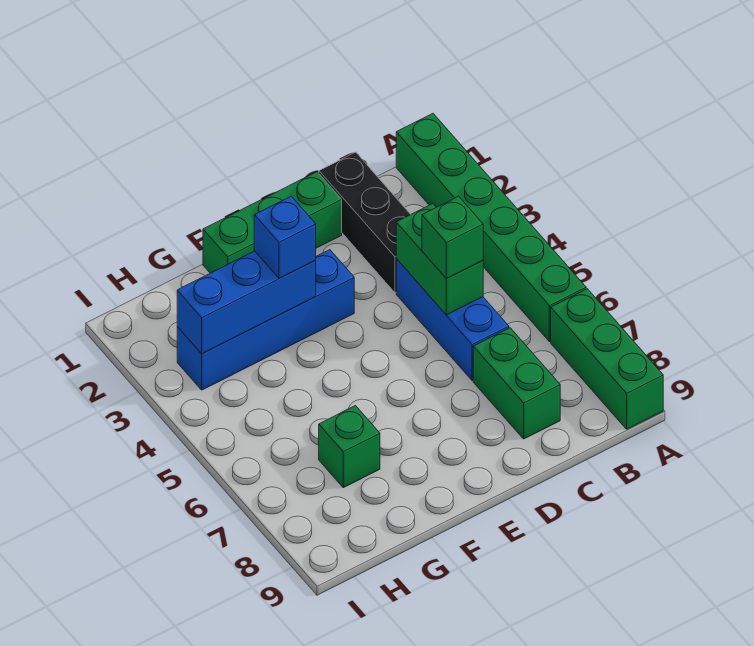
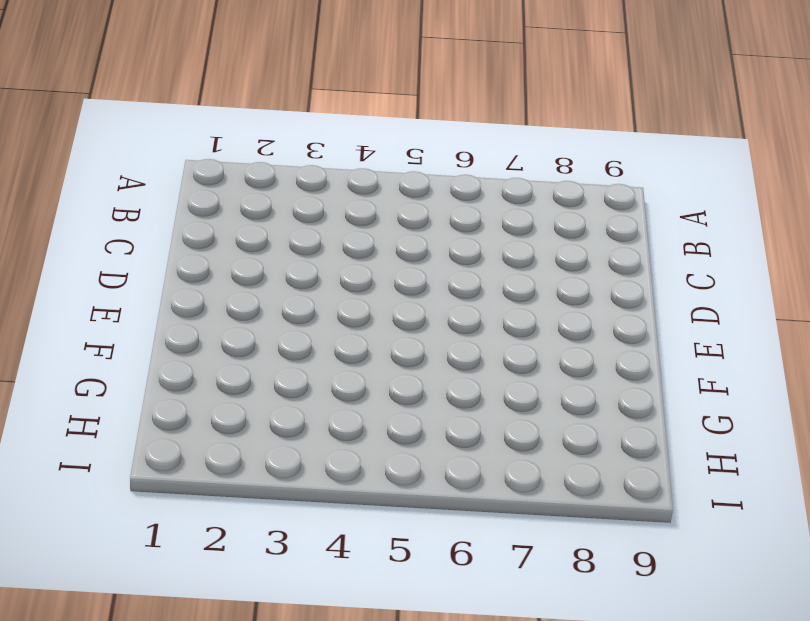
none -> green 1x6 brick [396,113,586,342]
none -> green 1x3 brick [551,289,663,429]
none -> black 1x3 brick [319,152,411,293]

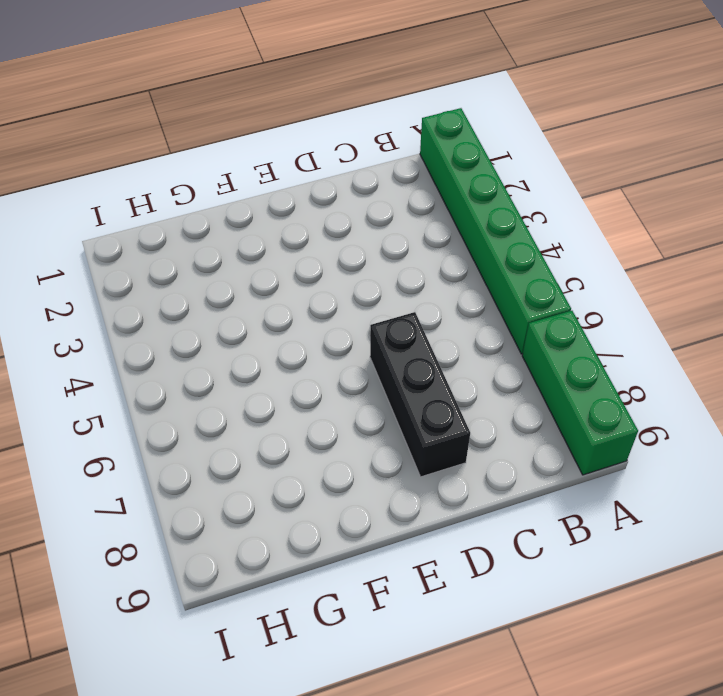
black 1x3 brick [370,312,470,477] -> black 1x3 brick moved to [319,152,411,293]
none -> blue 1x3 brick [396,259,509,381]
none -> green 1x2 brick [473,328,560,439]
none -> green 1x3 brick [203,172,342,273]

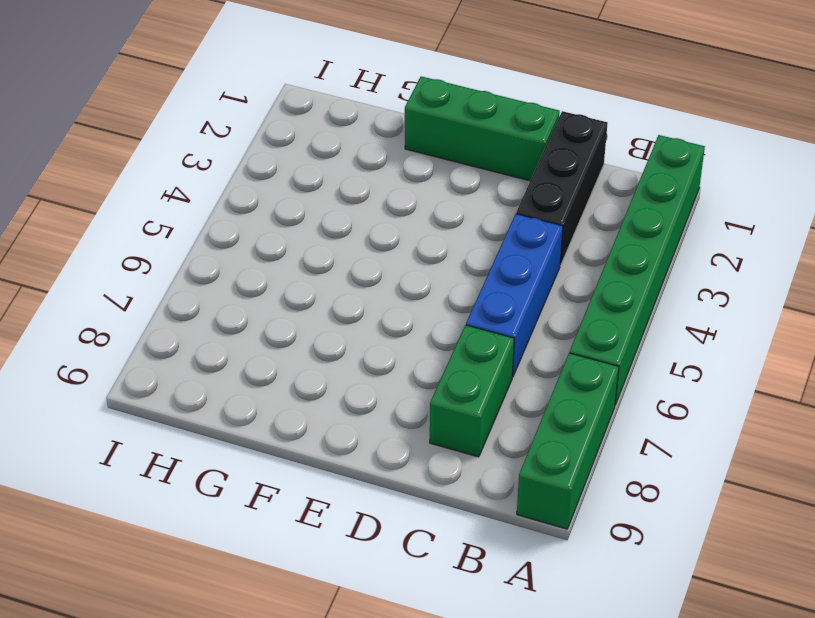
none -> blue 1x4 brick [177,250,354,390]
none -> green 1x1 brick [319,406,380,488]
none -> green 1x2 brick [396,204,483,315]

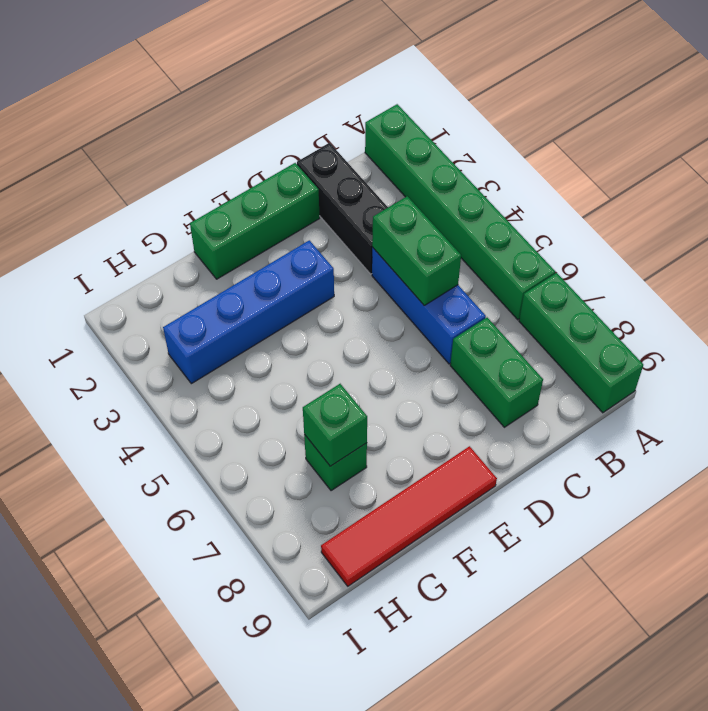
red 1x4 tile [321,446,497,586] -> none
green 1x1 brick [303,384,367,466] -> green 1x1 brick moved to [422,196,483,279]
none -> blue 1x3 brick [177,251,316,354]
none -> blue 1x1 brick [254,196,316,278]

